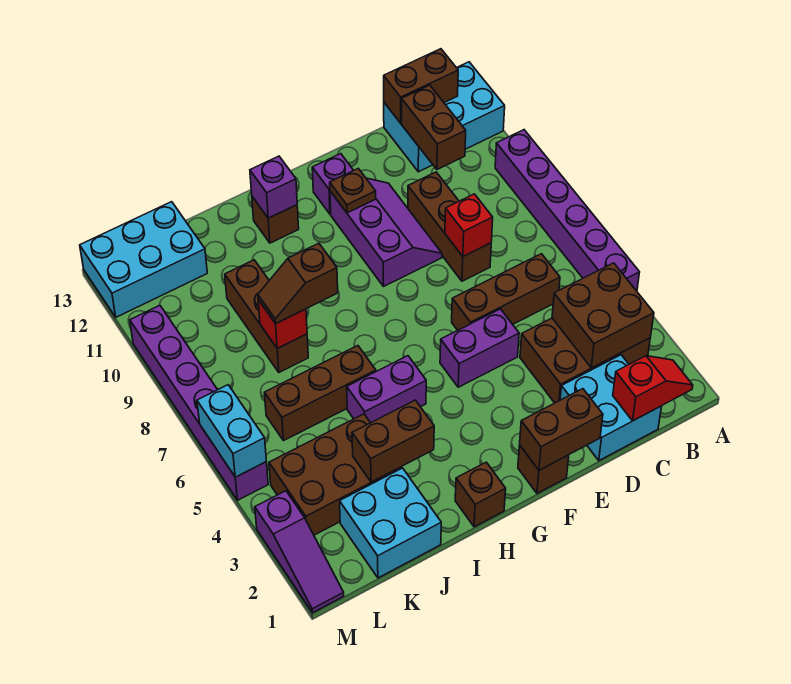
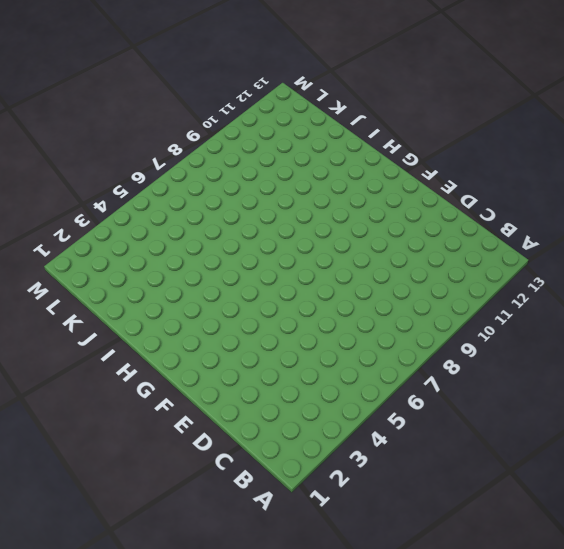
none -> purple 1x6 brick [495,130,640,291]
none -> cyan 2x3 brick [384,62,505,172]
none -> brown 2x3 brick [520,318,650,403]
none -> cyan 2x2 brick [560,355,662,460]

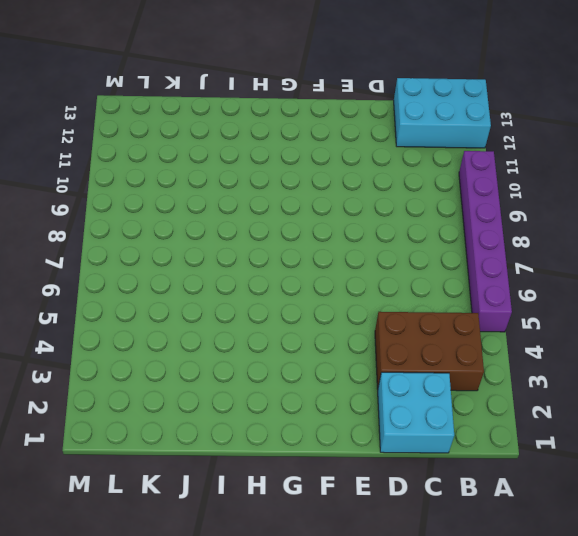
none -> brown 1x3 brick [452,254,560,330]
none -> brown 1x3 brick [408,172,491,281]
none -> purple 1x2 brick [440,309,519,387]
none -> purple 2x3 slope [330,178,442,286]

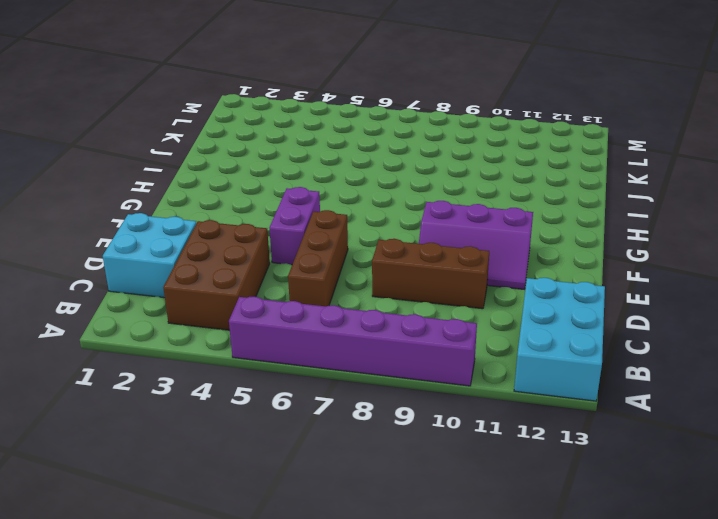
none -> brown 1x1 brick [518,445,569,493]
none -> purple 1x1 brick [312,154,354,214]
none -> brown 1x1 brick [455,462,506,527]
none -> purple 1x2 brick [347,356,426,423]

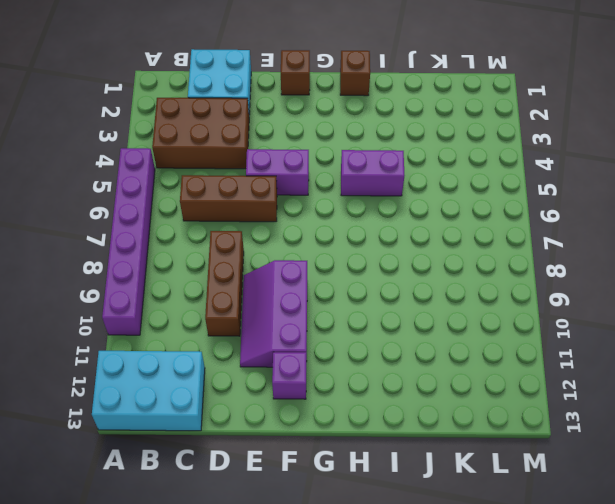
none -> brown 1x1 brick [252,197,299,243]
none -> brown 1x3 brick [264,346,376,441]
none -> cyan 2x2 brick [340,468,441,578]
none -> brown 2x3 brick [269,414,402,535]

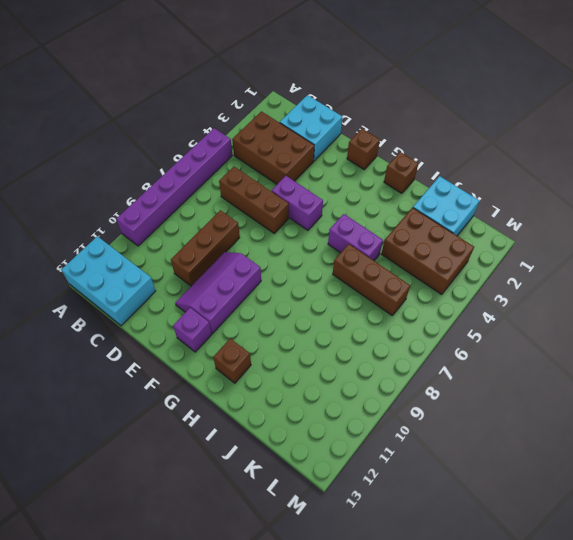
none -> brown 1x3 brick [225,260,308,372]
none -> cyan 2x3 brick [80,202,207,317]
none -> purple 1x3 slope [255,491,344,613]
none -> purple 1x6 brick [130,305,268,500]

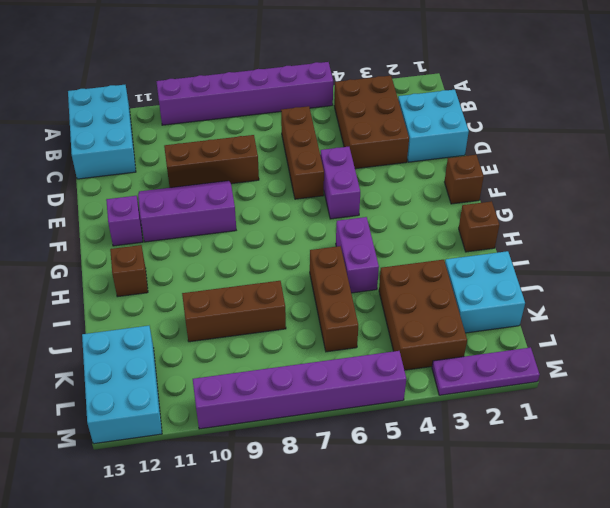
purple 1x3 plate [432,347,540,395] -> purple 1x3 slope [255,491,344,613]
none -> red 1x2 slope [613,356,693,421]
none -> brown 2x2 brick [552,263,654,368]
none -> brown 1x2 brick [384,49,458,123]
none -> brown 1x2 brick [401,85,466,169]

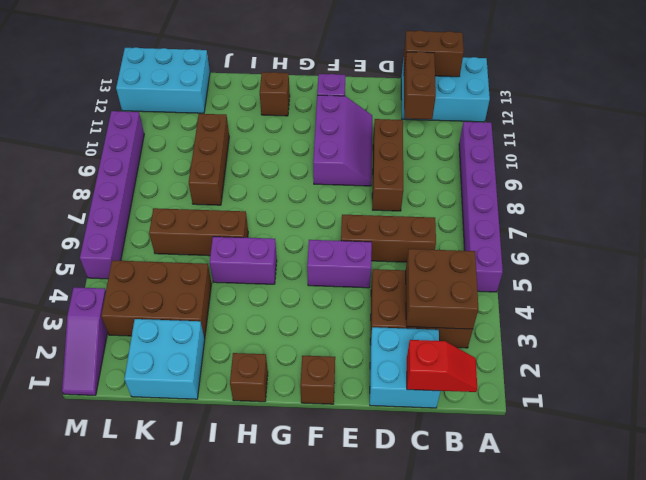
none -> red 1x1 brick [445,194,493,256]
none -> brown 1x2 brick [520,389,603,470]
none -> brown 1x1 plate [330,169,376,213]
none -> purple 1x1 brick [250,156,297,218]

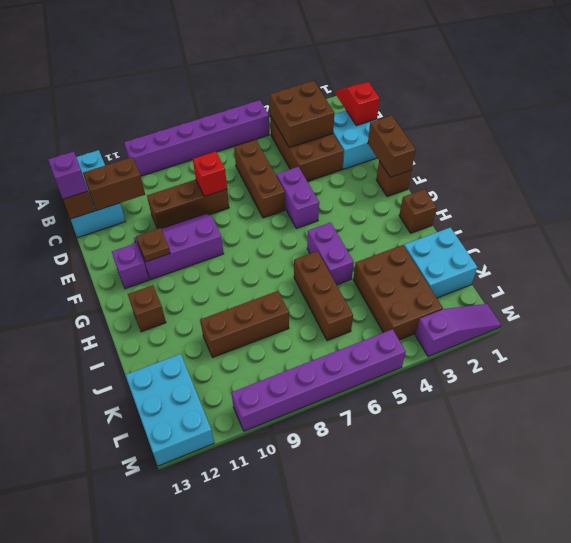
purple 1x1 brick [48,152,88,199] -> purple 1x1 brick moved to [250,156,297,218]
none -> brown 1x2 brick [352,400,434,482]
none -> red 1x1 brick [258,300,307,348]
none -> cyan 1x2 brick [197,385,266,477]
none -> brown 1x2 slope [258,243,338,323]

